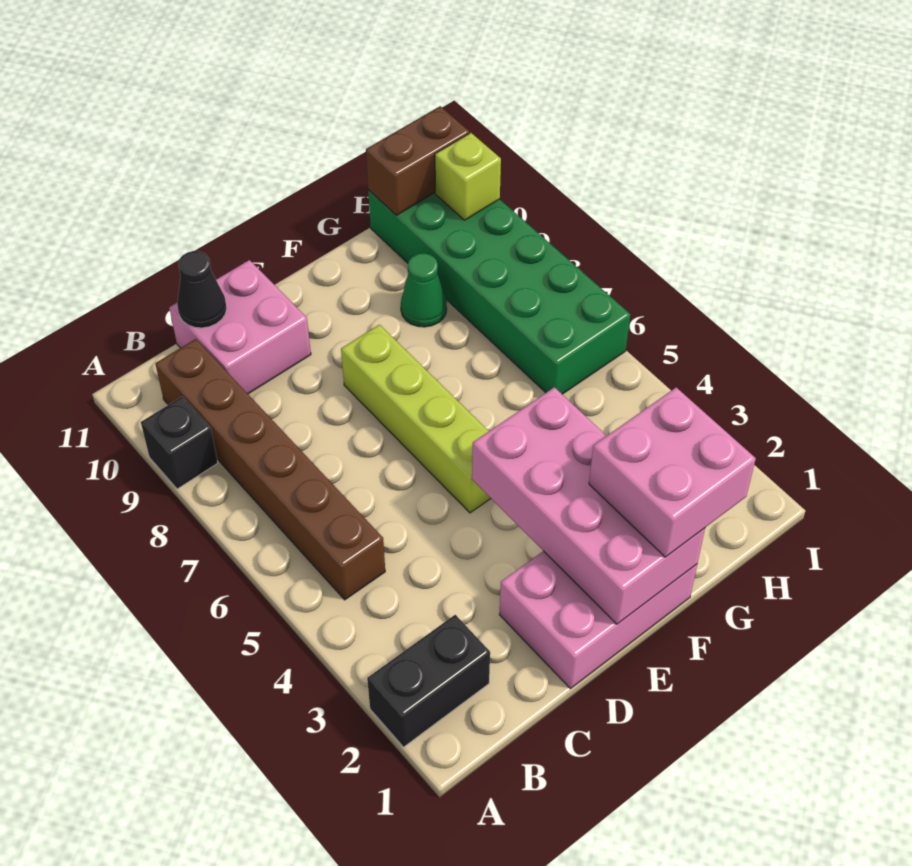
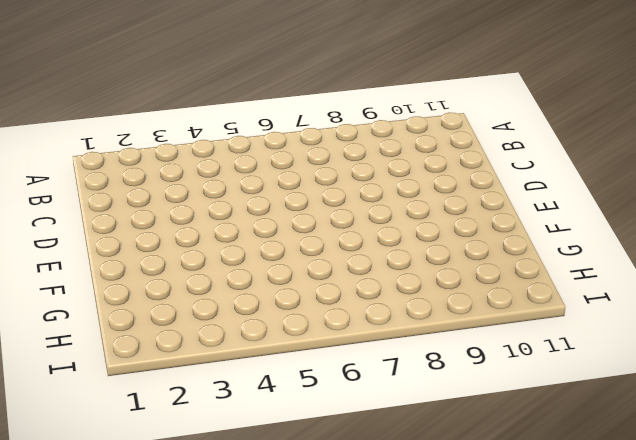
none -> black 1x2 brick [367,615,490,747]
none -> black 1x1 brick [141,397,218,489]
none -> brown 1x6 brick [155,339,385,600]

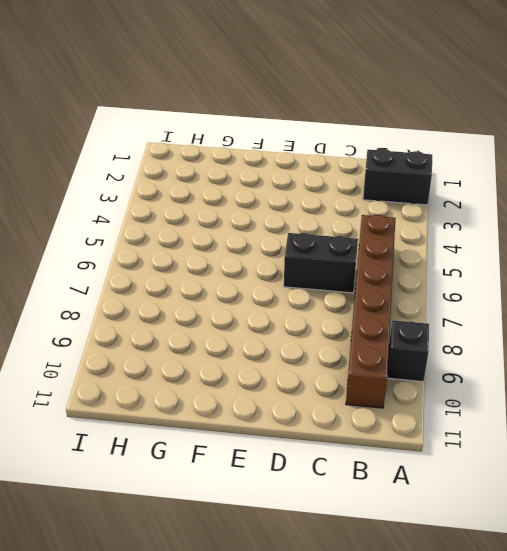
black 1x2 brick [284,233,358,293] -> none
none -> pink 2x2 brick [169,260,311,394]
none -> pink 2x3 brick [500,551,697,689]
none -> lime 1x4 brick [341,325,491,513]

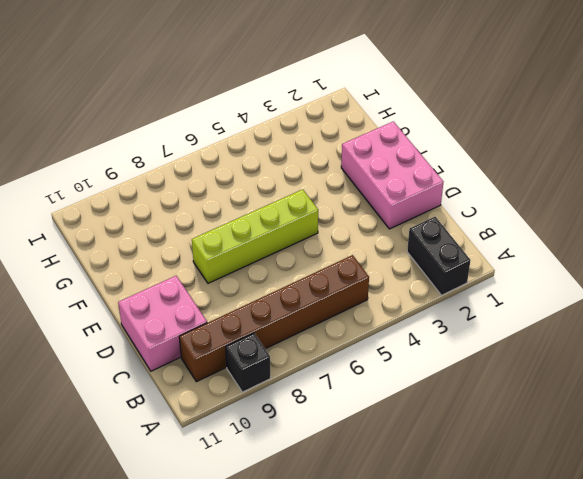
none -> green 1x1 cone [401,253,447,327]
none -> green 2x6 brick [368,190,630,394]
none -> black 1x1 cone [177,251,227,328]

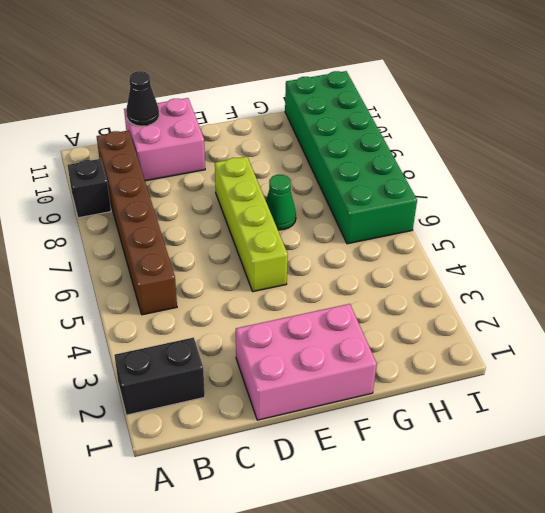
green 1x1 cone [266,175,296,230] -> green 1x1 cone moved to [401,253,447,327]
none -> pink 2x4 brick [472,387,705,624]
none -> brown 1x2 brick [366,106,469,215]
none -> lime 1x1 brick [435,133,501,220]

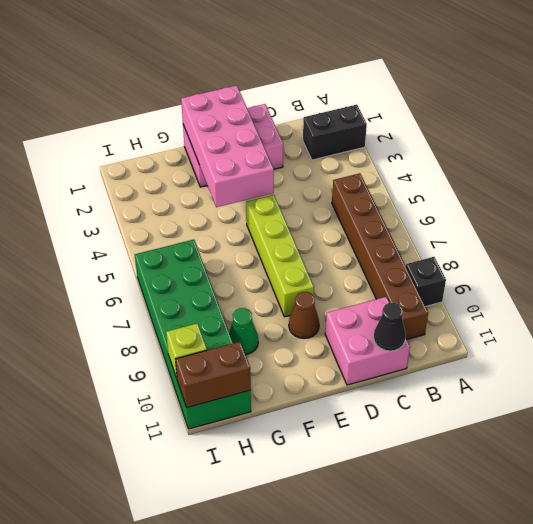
brown 1x1 cone [289,292,319,339] -> none
none -> pink 2x2 brick [589,388,756,557]

